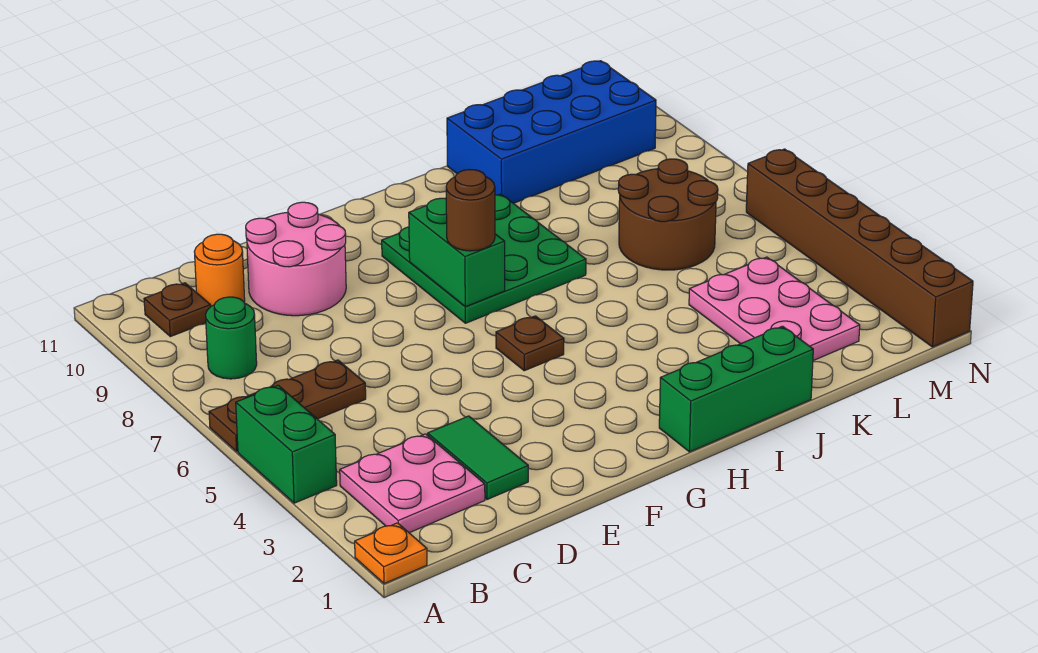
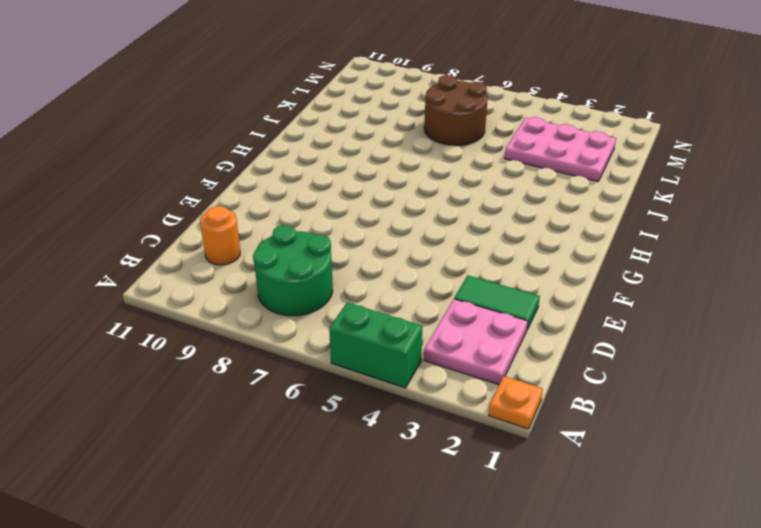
green 2x2 round brick [253,225,333,316] -> green 1x1 round brick [206,297,257,379]
none -> brown 1x3 plate [209,360,366,451]
none -> brown 1x1 plate [144,283,211,337]
none -> pink 2x2 round brick [246,202,346,316]

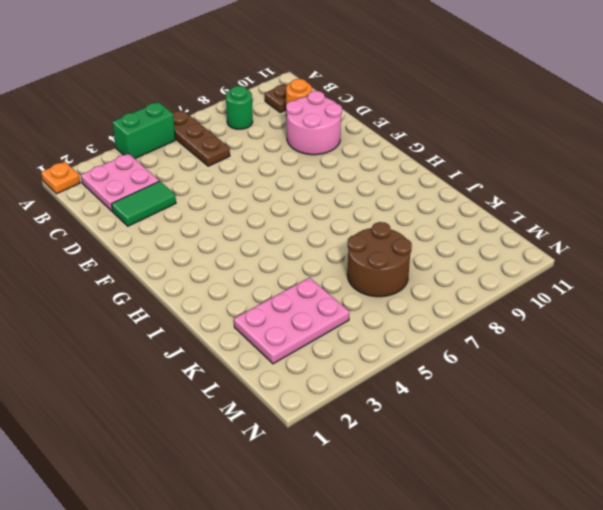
none -> brown 1x1 plate [496,316,564,371]
none -> green 3x3 plate [382,194,586,323]
none -> green 1x3 brick [659,326,813,452]

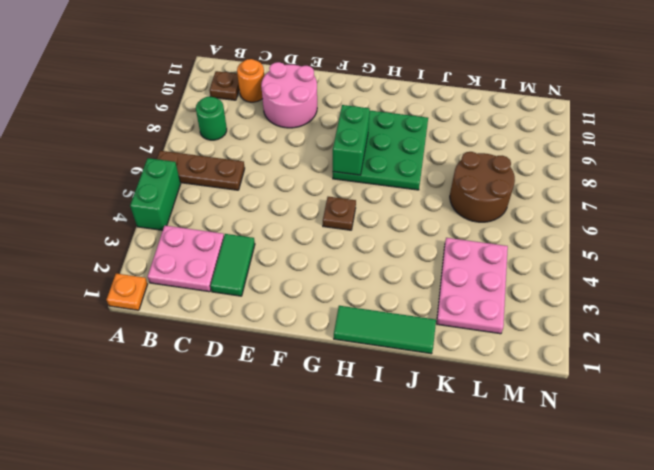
green 1x3 tile [334,306,436,354] -> green 1x3 brick [659,326,813,452]
none -> blue 2x4 brick [447,61,656,203]
none -> brown 1x6 brick [746,149,973,347]
none -> brown 1x1 round brick [446,170,495,251]

